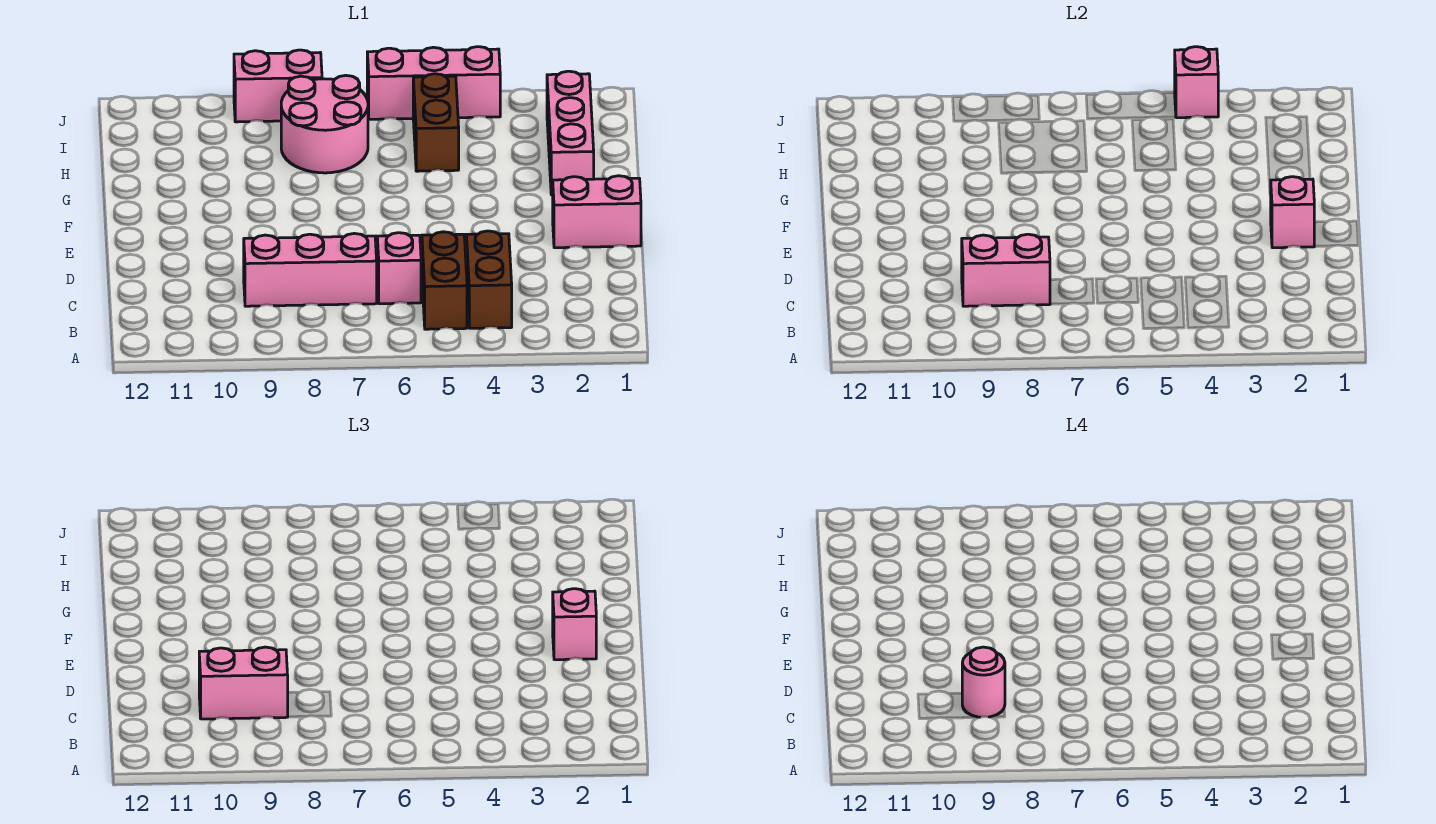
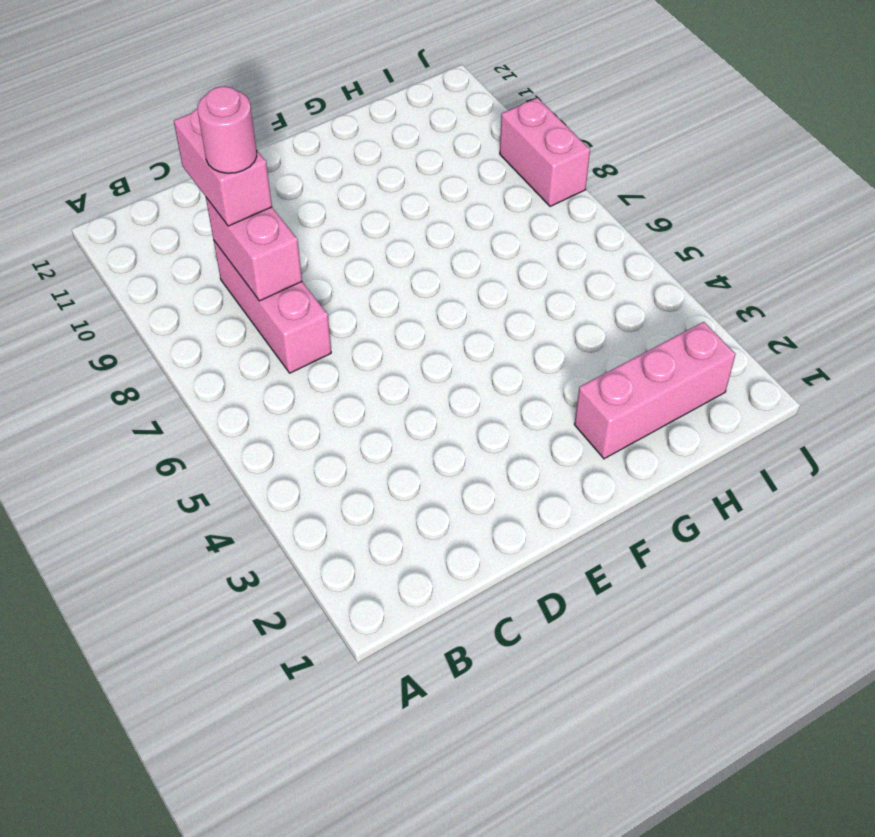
none -> brown 1x2 brick [466,231,512,328]
none -> brown 1x2 brick [422,232,467,329]
none -> pink 1x1 brick [377,233,421,304]

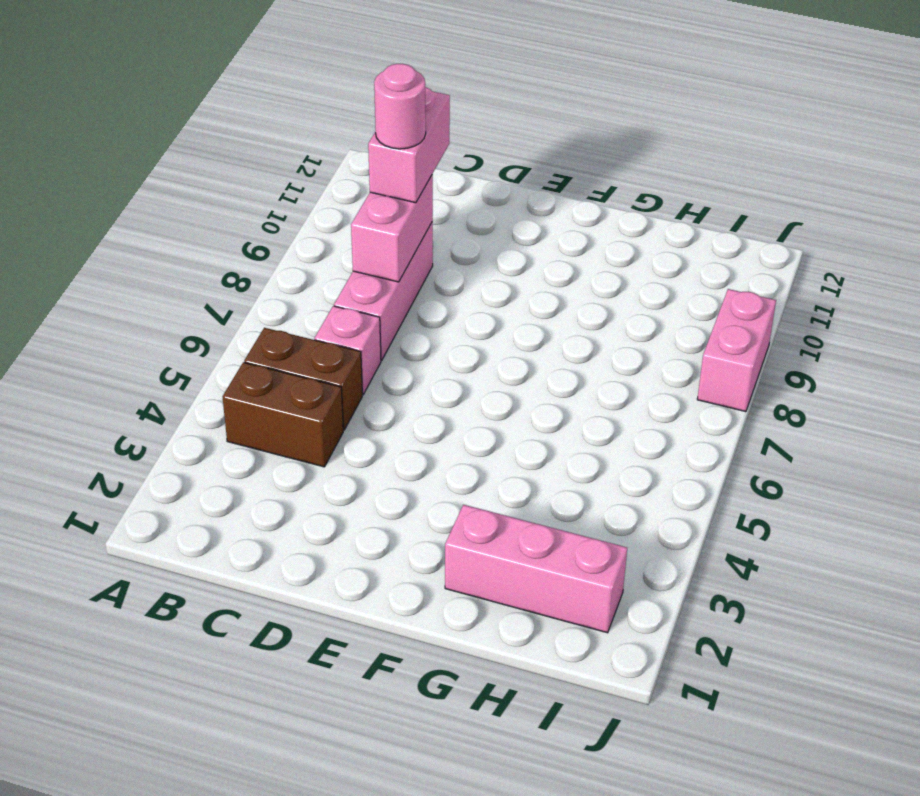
none -> pink 1x2 brick [553,176,641,248]
none -> brown 1x2 brick [413,74,459,171]
none -> pink 2x2 round brick [281,75,368,173]

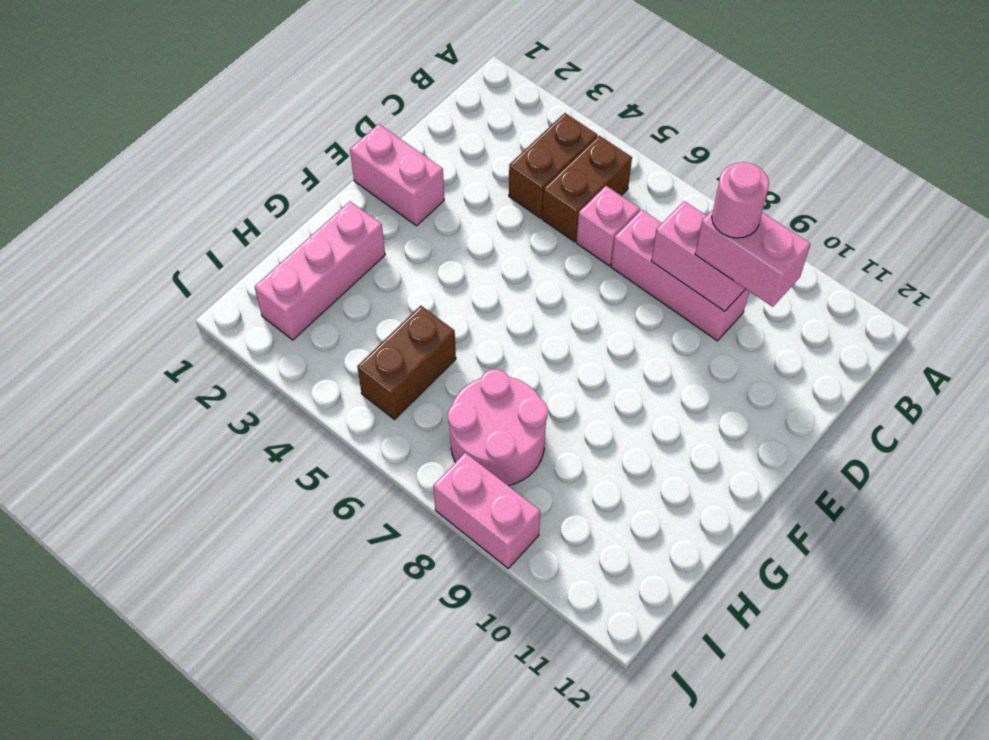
none -> pink 1x3 brick [367,47,500,119]
none -> pink 1x1 brick [1270,177,1314,248]
none -> pink 1x1 brick [1175,47,1218,118]

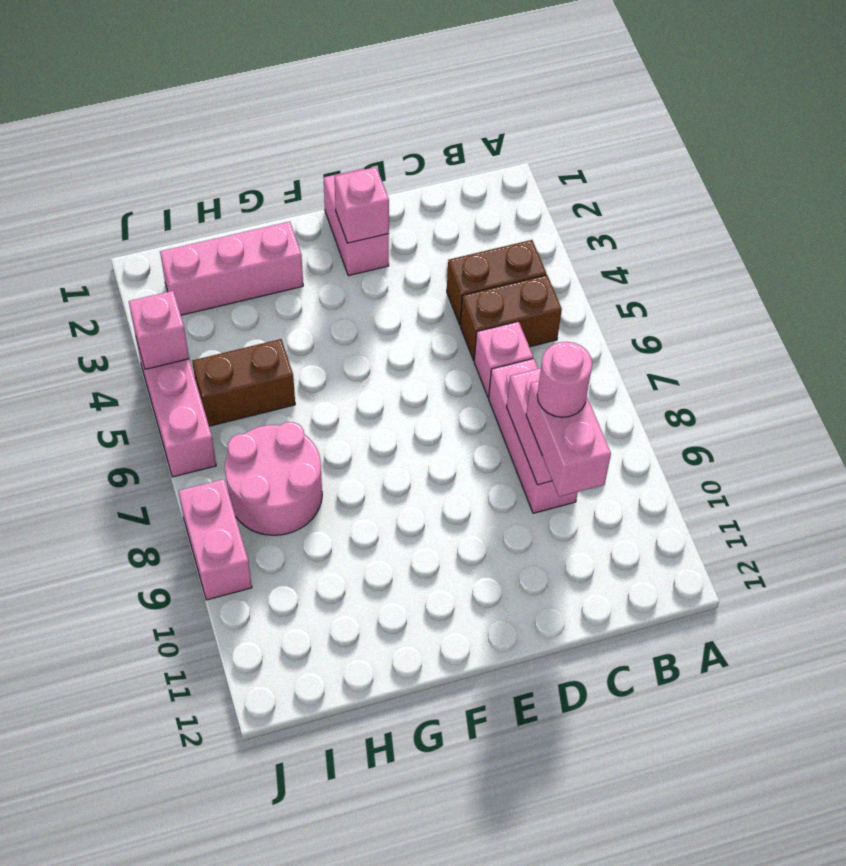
none -> pink 1x1 brick [553,589,596,660]

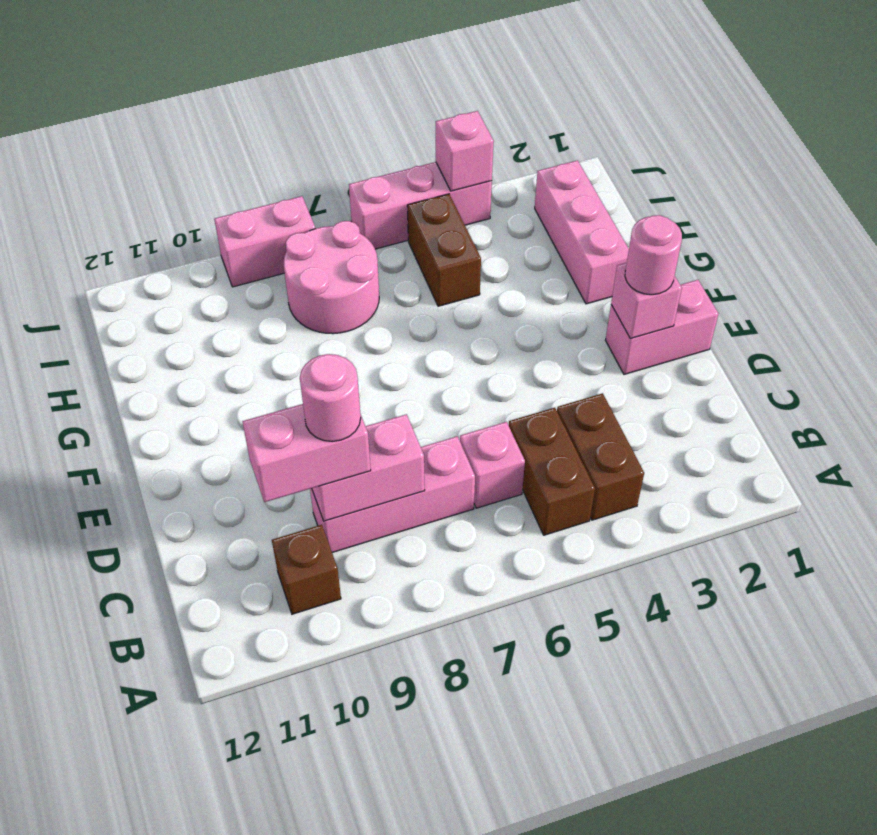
brown 1x1 brick [272,525,341,614] -> none
pink 1x1 round brick [625,215,682,295] -> pink 1x1 brick [553,589,596,660]

